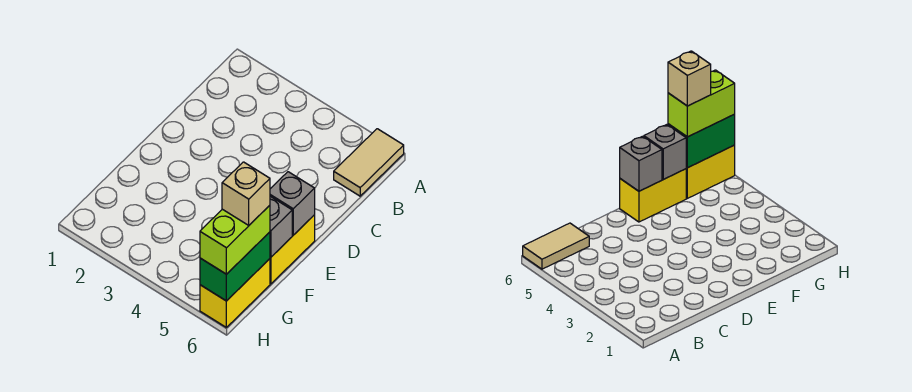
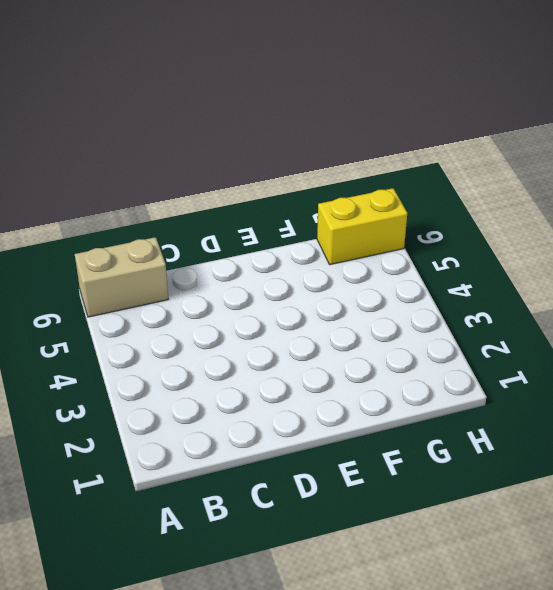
tan 1x2 brick [75,237,168,317] -> tan 1x2 tile [334,129,404,196]
none -> yellow 1x2 brick [270,215,315,284]
none -> grey 1x1 brick [270,172,315,235]

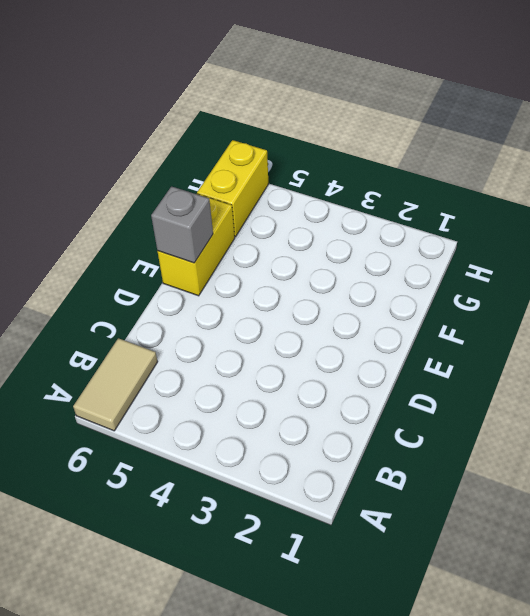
none -> grey 1x1 brick [270,196,292,257]
none -> green 1x2 brick [200,232,270,301]

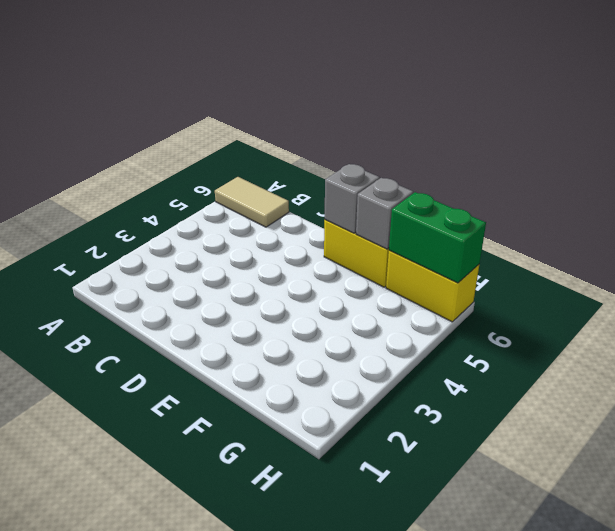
none -> lime 1x2 brick [200,205,270,274]
none -> tan 1x1 brick [222,162,270,225]

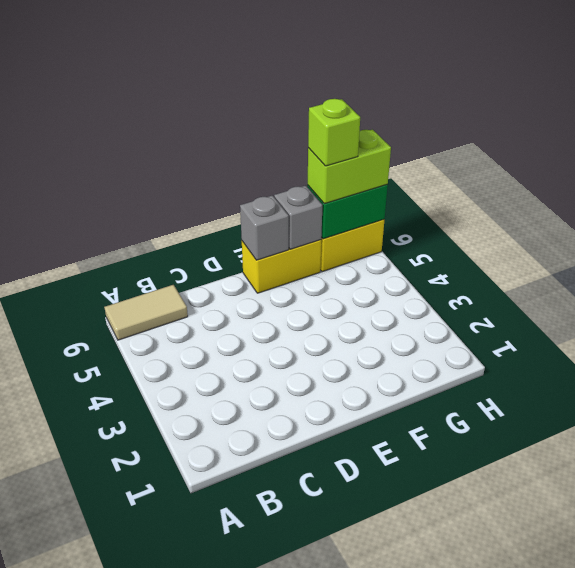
lime 1x1 brick [308,99,360,166] -> tan 1x1 brick [222,162,270,225]

